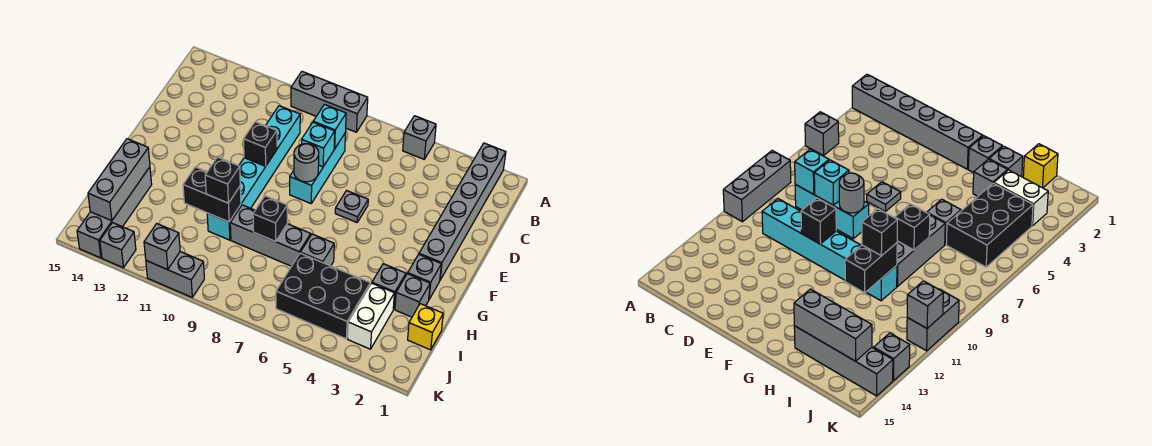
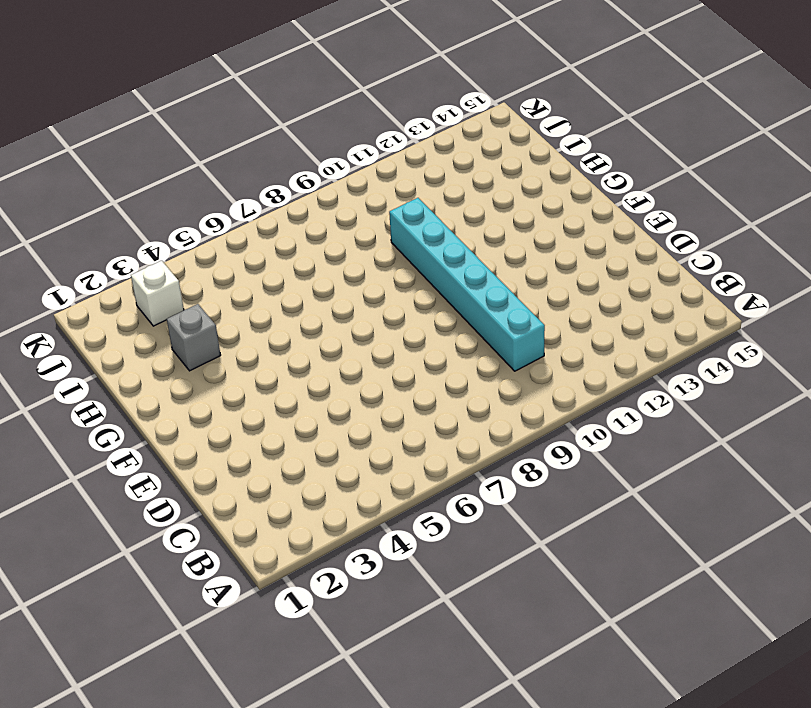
white 1x1 brick [131,261,184,326] -> white 1x2 brick [348,283,394,349]
none -> grey 1x6 brick [419,143,506,280]
none -> grey 1x1 brick [403,116,436,159]
none -> grey 1x3 brick [291,72,368,132]

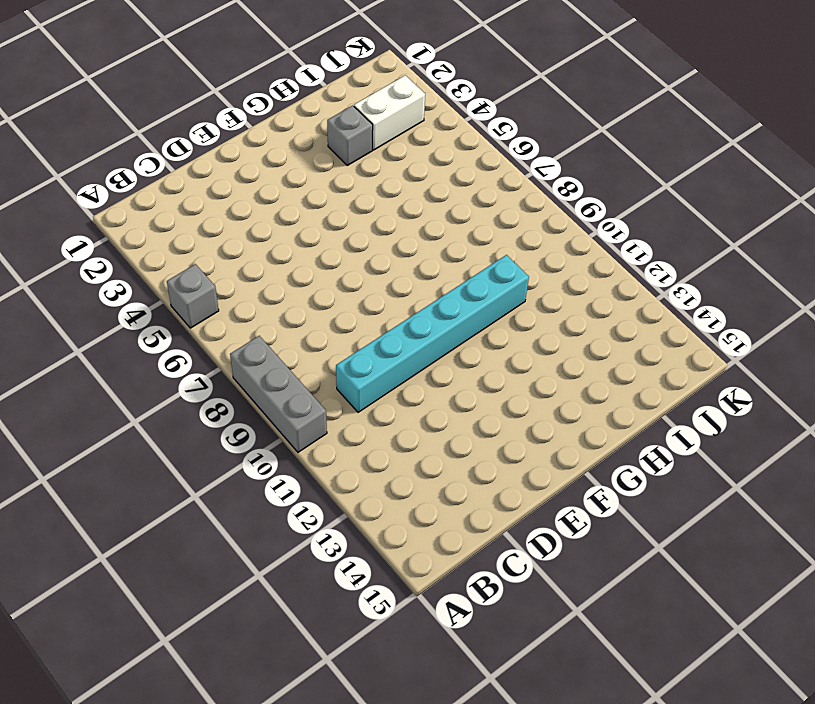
none -> grey 1x6 brick [419,143,506,280]
none -> cyan 1x3 brick [290,134,345,203]
none -> grey 1x1 plate [335,191,368,222]

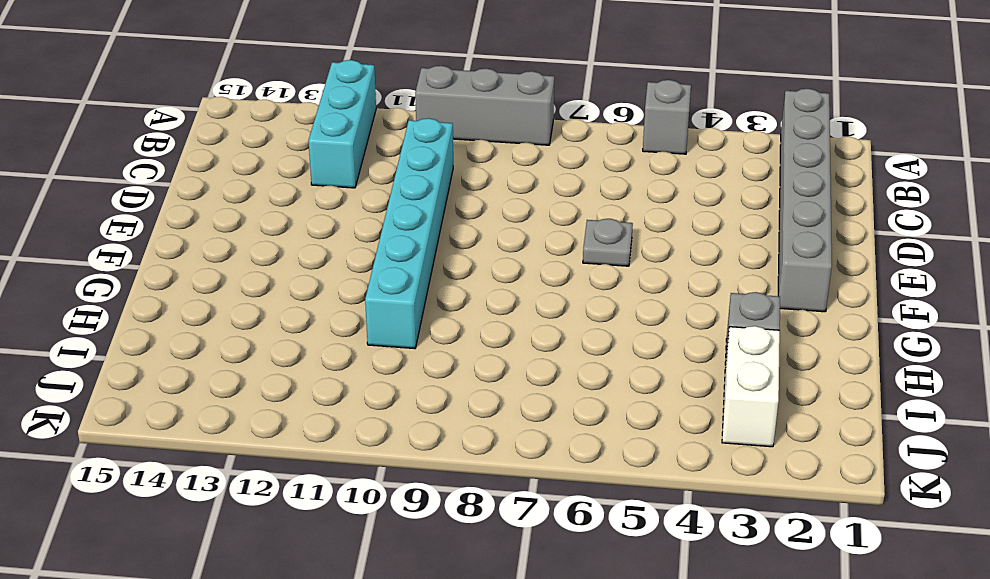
cyan 1x3 brick [308,60,376,188] -> cyan 1x3 brick moved to [290,134,345,203]
none -> grey 1x1 brick [407,254,441,299]
none -> grey 1x1 brick [395,274,430,317]
none -> grey 1x1 brick [300,234,334,266]

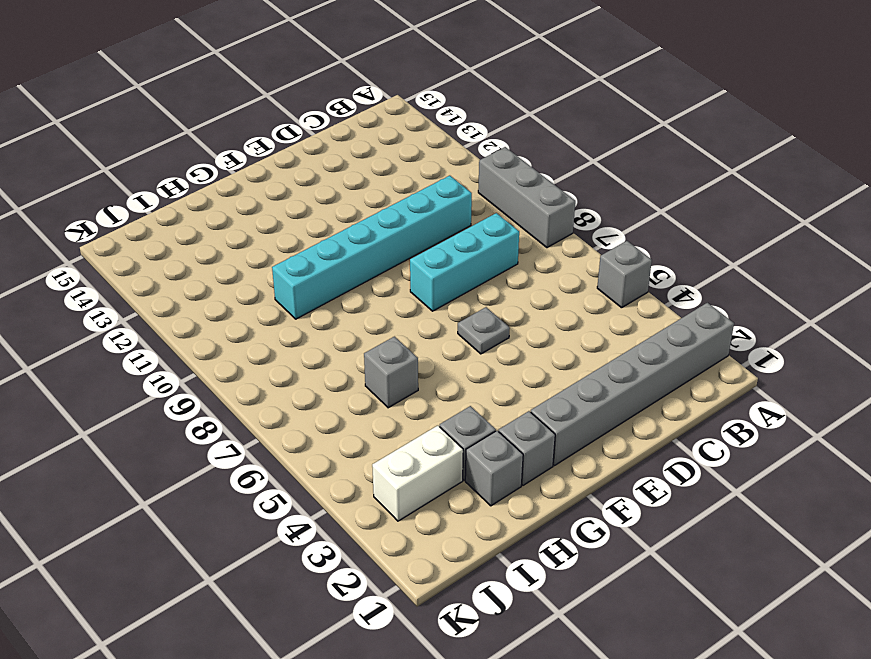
none -> grey 1x3 brick [230,205,311,266]
none -> grey 1x4 brick [77,167,152,258]
none -> yellow 1x1 brick [408,304,443,350]

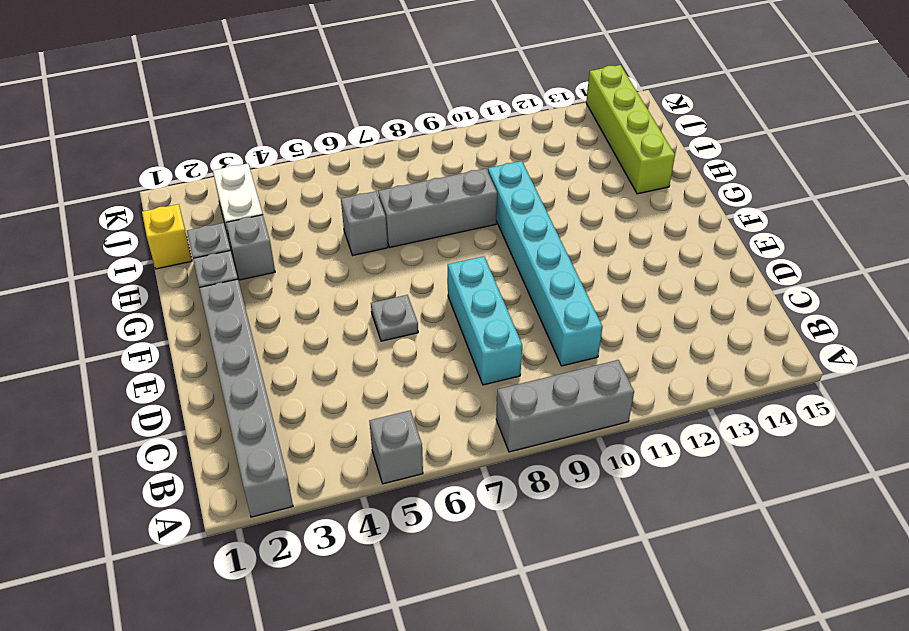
lime 1x4 brick [586,65,675,194] -> grey 1x4 brick [77,167,152,258]
none -> black 2x3 brick [276,253,370,339]
none -> grey 1x2 brick [146,252,204,297]
none -> grey 1x1 brick [100,223,136,268]

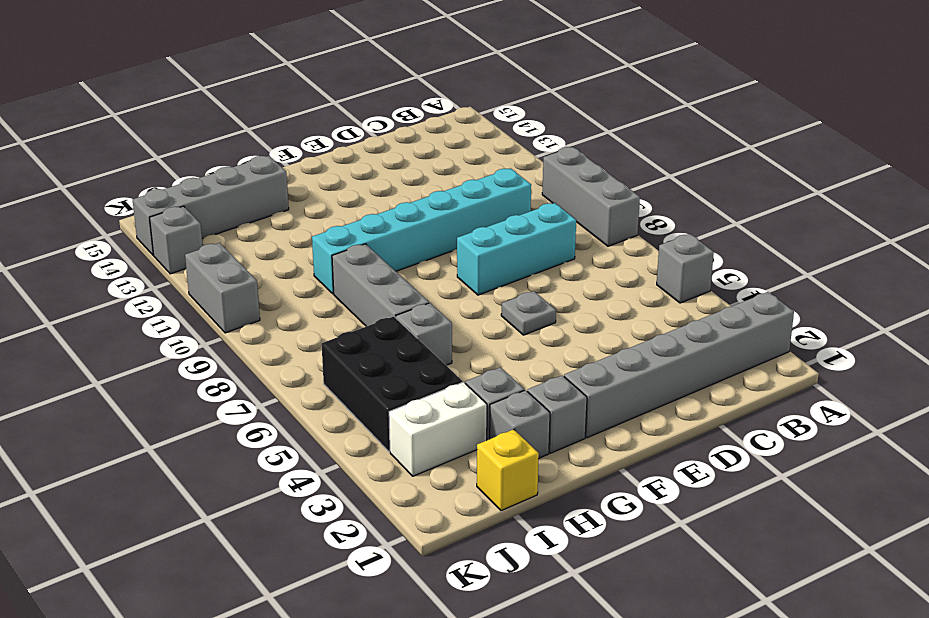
none -> cyan 1x1 brick [313,105,346,149]
none -> cyan 1x1 brick [302,122,335,167]
none -> grey 1x1 round brick [294,144,319,182]

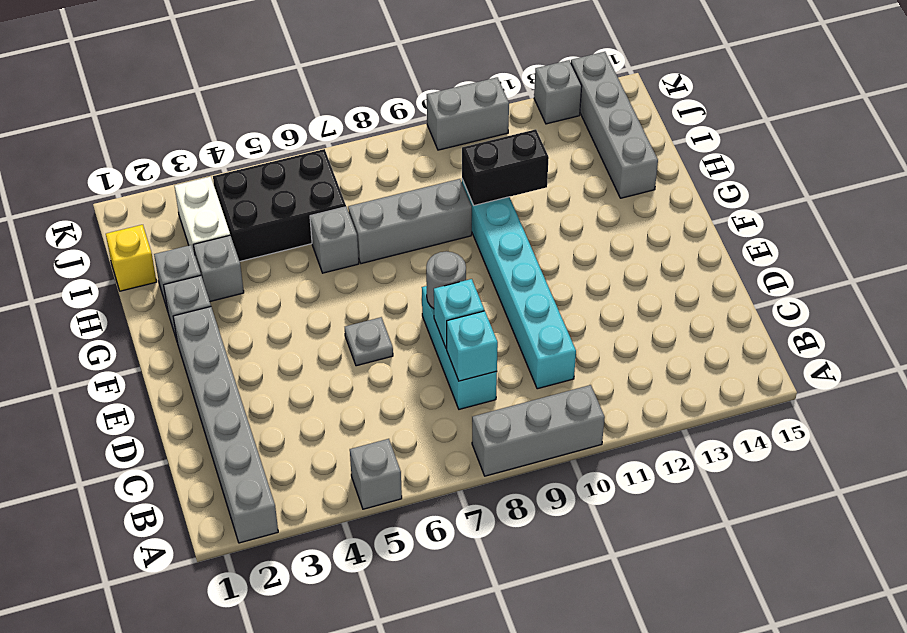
none -> black 1x1 brick [244,122,277,166]
none -> black 1x1 brick [253,196,287,241]
none -> grey 1x3 brick [88,139,150,221]

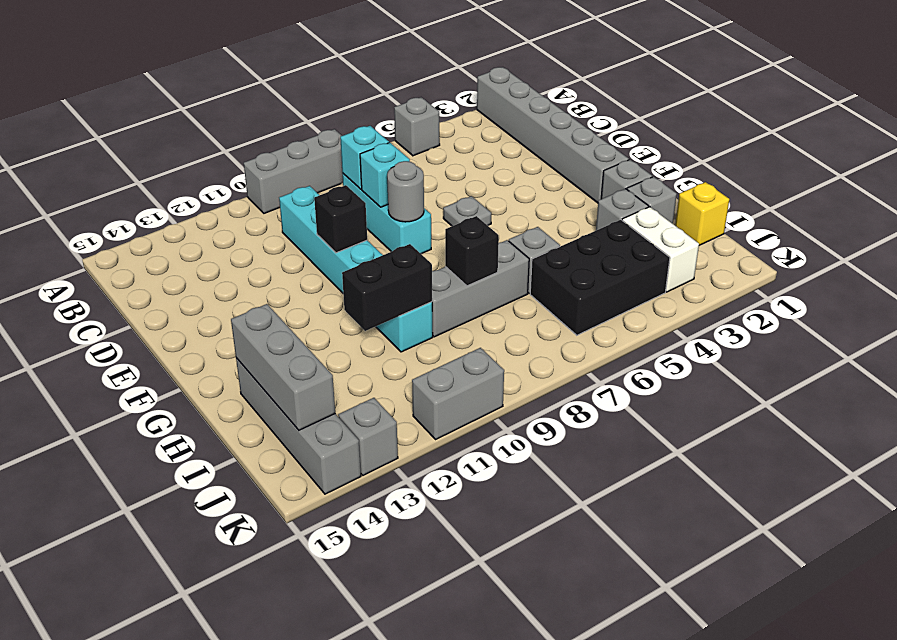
none -> grey 1x1 brick [144,224,180,270]
none -> black 1x1 brick [205,157,240,203]

